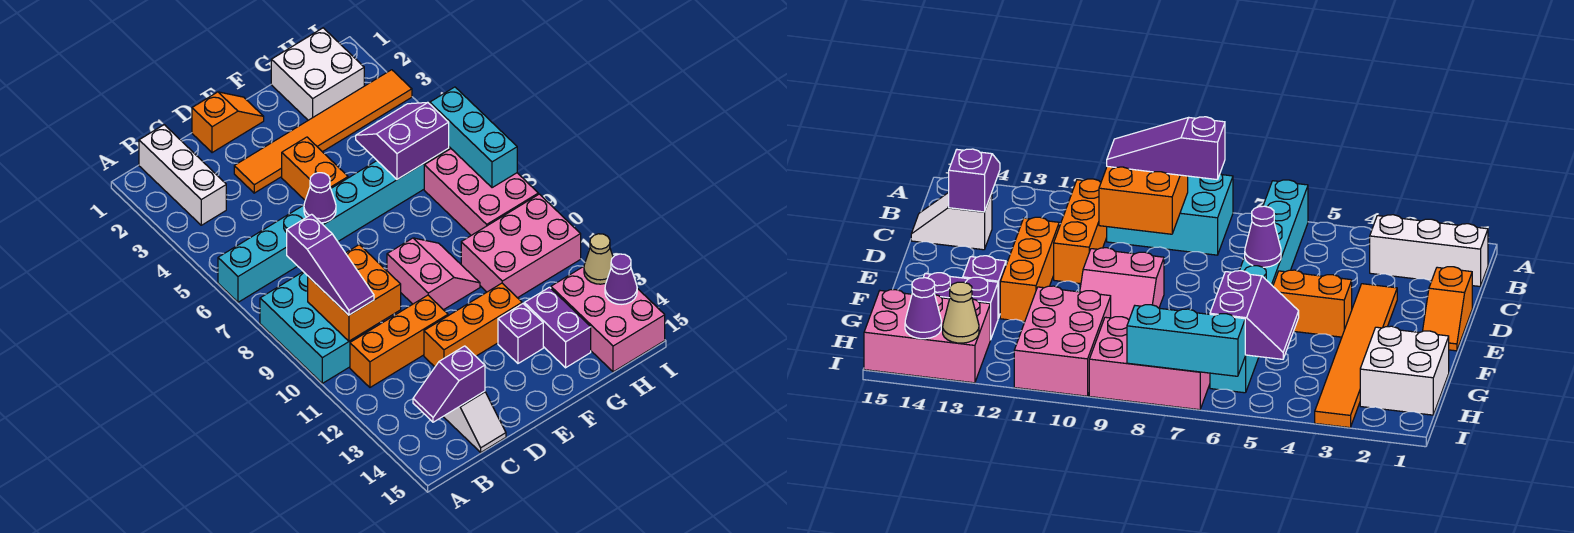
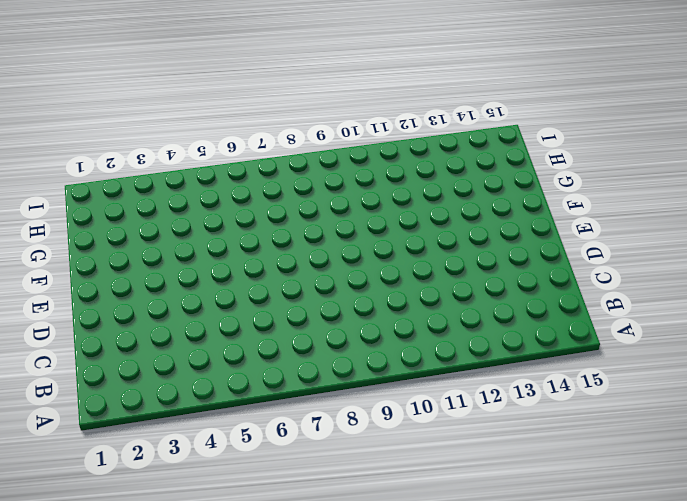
none -> cyan 1x8 brick [218,148,449,302]
none -> cyan 2x3 brick [260,272,374,383]
none -> white 1x3 brick [139,125,226,225]

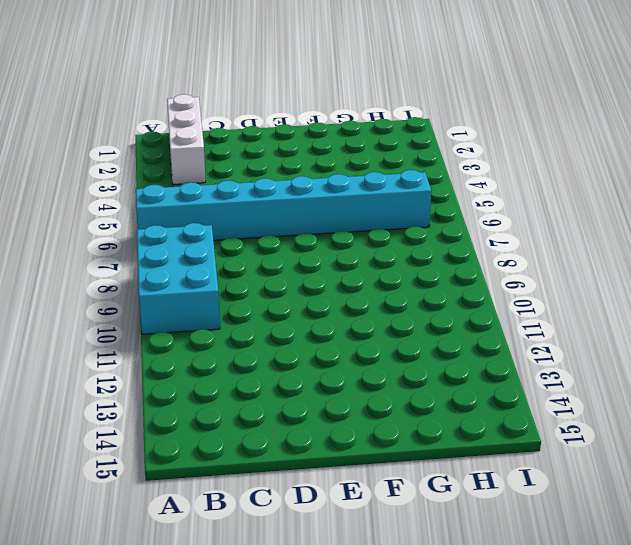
none -> orange 1x3 brick [350,295,448,387]
none -> white 1x2 slope [443,391,506,452]
none -> orange 1x2 slope [192,92,264,153]

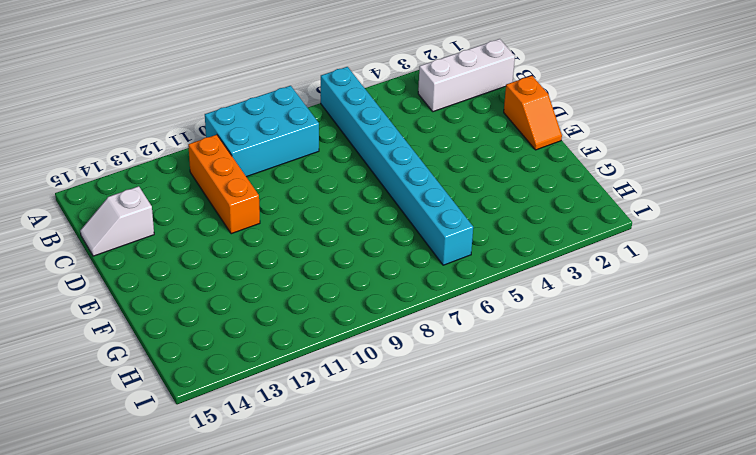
none -> orange 1x6 tile [234,70,412,193]
none -> orange 1x3 brick [424,283,522,367]
none -> orange 1x2 brick [282,137,348,200]

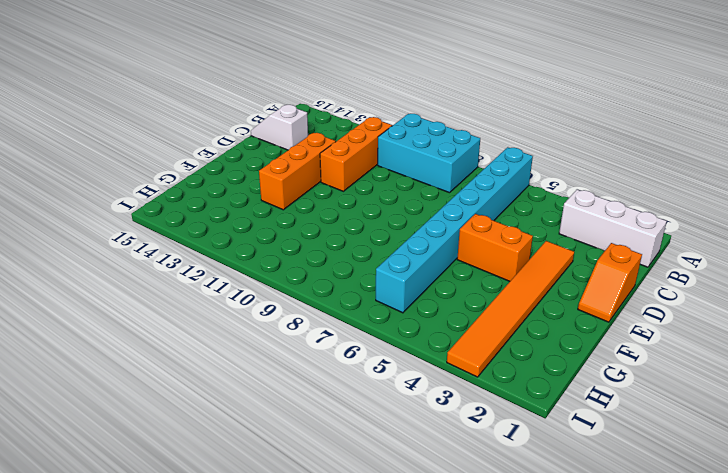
none -> pink 2x2 slope [387,238,480,310]
none -> purple 1x1 brick [498,304,543,363]
none -> white 2x2 brick [271,28,364,120]

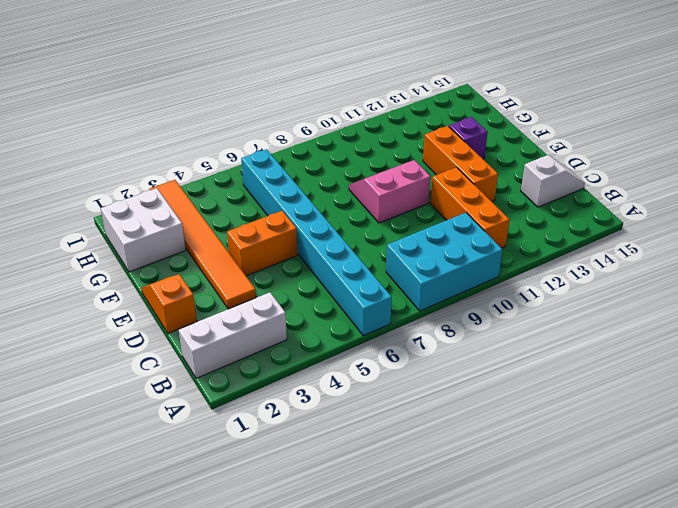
none -> pink 2x3 brick [461,194,581,298]
none -> purple 1x2 brick [524,287,591,368]
none -> pink 2x3 brick [424,149,538,235]

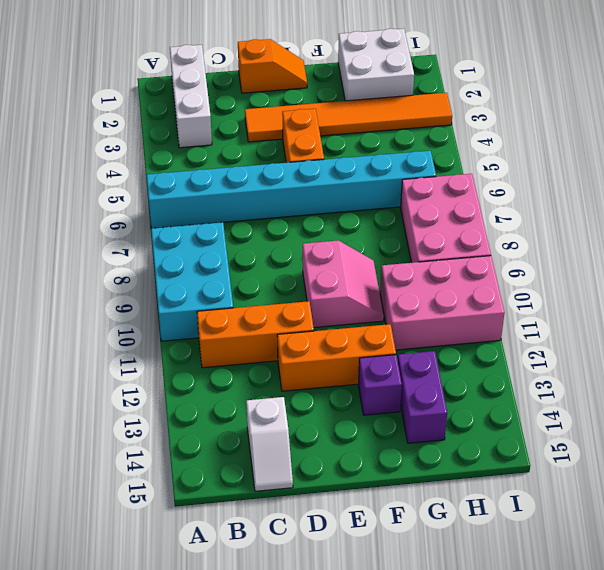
none -> pink 2x3 brick [551,266,665,372]
none -> orange 2x2 brick [308,245,401,341]
none -> purple 1x2 slope [413,346,485,422]

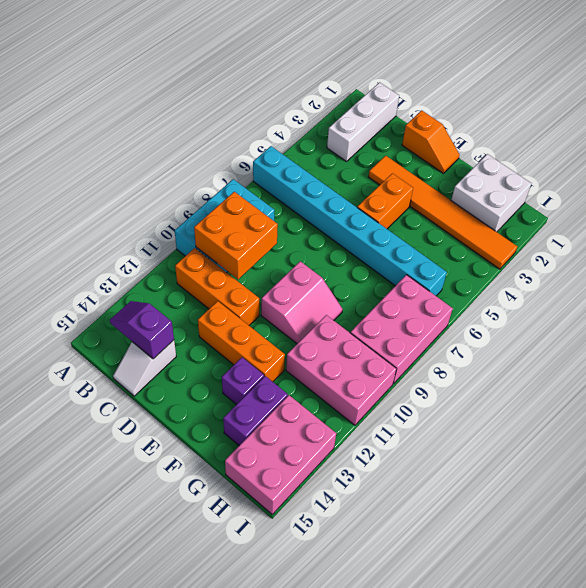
none -> purple 1x1 cone [304,173,336,223]
none -> purple 2x2 slope [356,103,449,179]
none -> cyan 1x3 brick [430,87,517,188]

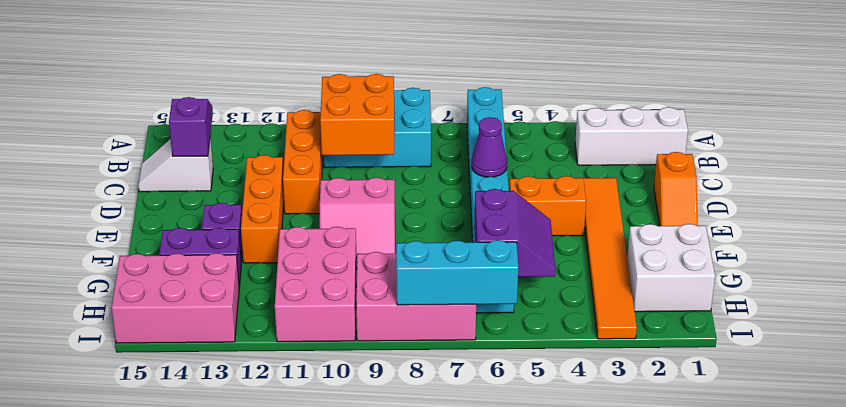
none -> tan 1x1 cone [584,234,613,284]
none -> purple 1x1 cone [605,254,637,304]
none -> purple 1x3 slope [287,214,374,315]

